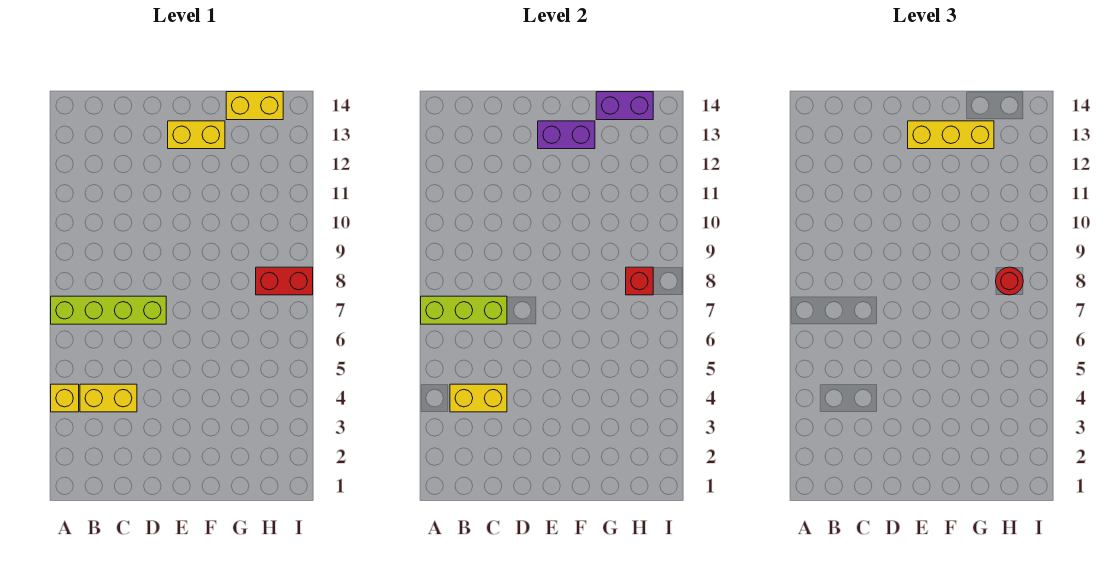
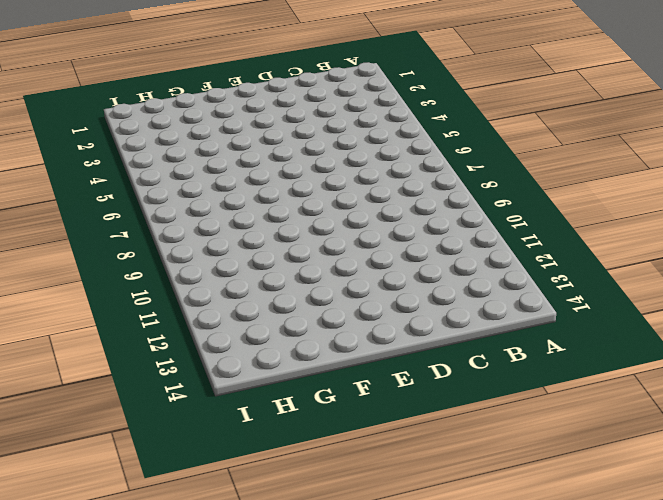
none -> yellow 1x1 brick [51,384,79,412]
none -> lime 1x4 brick [51,296,166,324]
none -> yellow 1x2 brick [80,384,137,412]

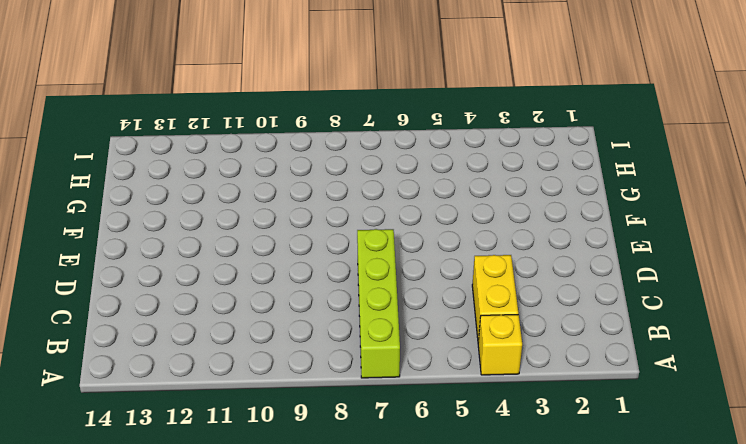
none -> yellow 1x2 brick [168,121,225,149]
none -> yellow 1x2 brick [226,92,283,120]
none -> red 1x2 brick [256,267,313,295]

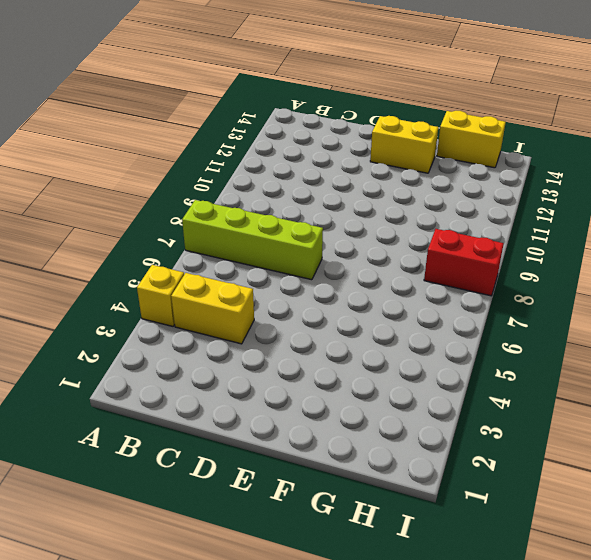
none -> lime 1x3 brick [421,296,507,324]
none -> yellow 1x2 brick [450,384,507,412]
none -> purple 1x2 brick [538,121,595,149]

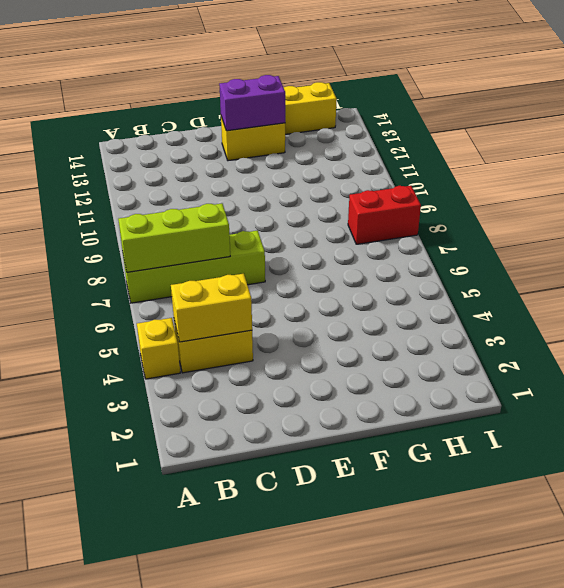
none -> purple 1x2 brick [596,92,653,120]
none -> red 1x1 brick [626,267,653,295]
none -> yellow 1x3 brick [908,121,994,149]

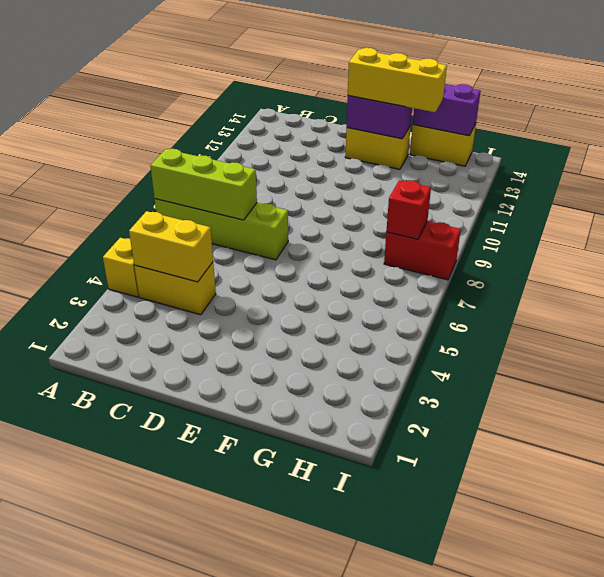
none -> red 1x1 round brick [996,267,1023,295]

